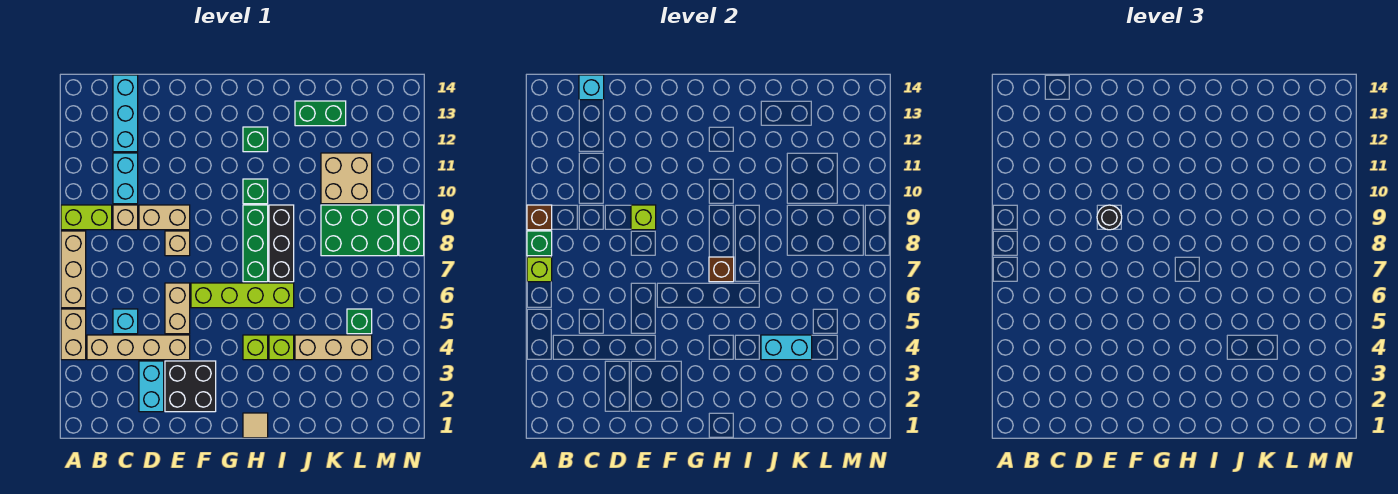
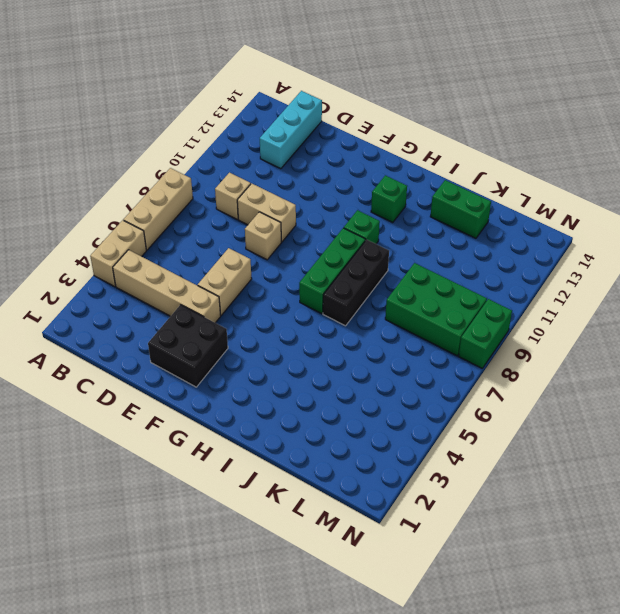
none -> lime 1x2 brick [61,205,112,230]
none -> cyan 1x1 brick [113,309,138,334]
none -> cyan 1x2 brick [113,153,138,204]
none -> cyan 1x2 brick [139,361,164,412]

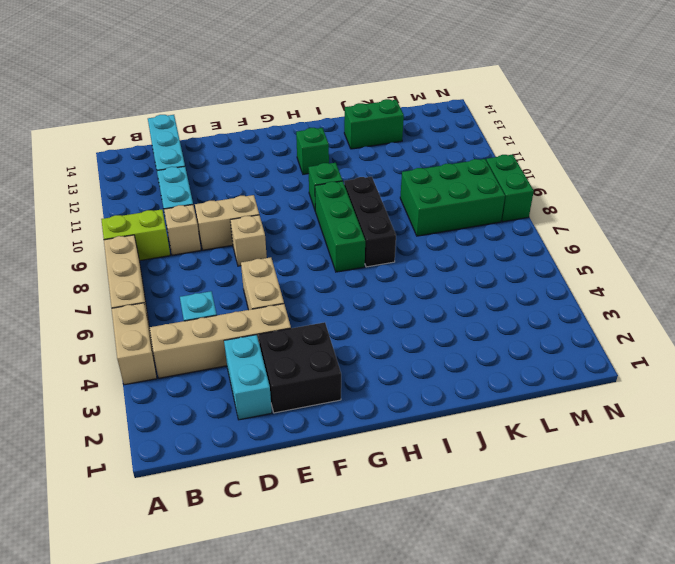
none -> lime 1x4 brick [191,283,294,308]
none -> tan 1x1 tile [243,413,268,438]
none -> lime 1x1 brick [243,335,268,360]
none -> lime 1x1 brick [269,335,294,360]

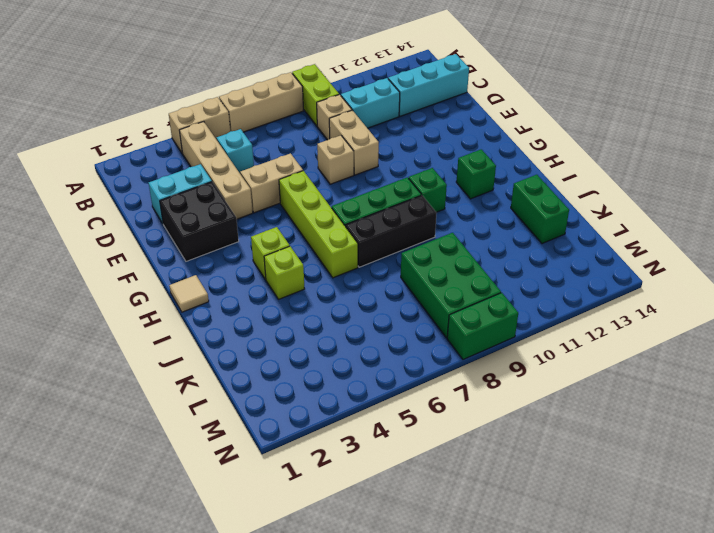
none -> tan 1x3 brick [295,335,372,360]
none -> tan 2x2 brick [321,153,372,204]
none -> green 1x1 brick [347,309,372,334]
none -> lime 1x1 brick [527,257,552,282]

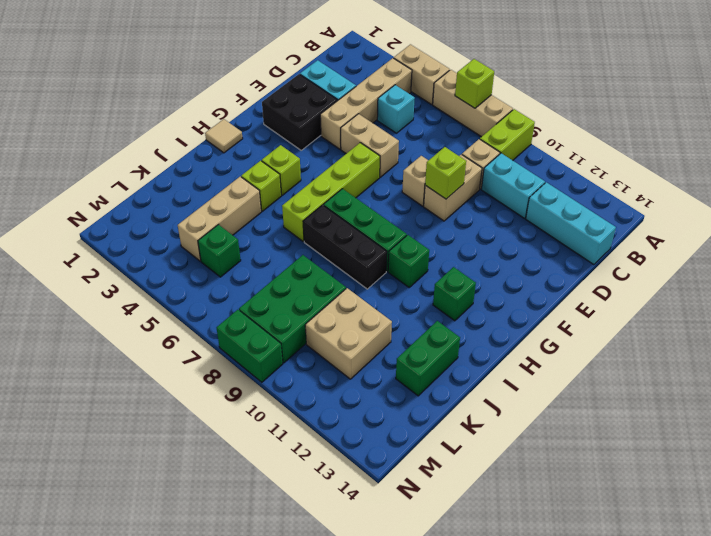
none -> green 1x1 brick [527,231,552,256]
none -> brown 1x1 brick [527,205,552,230]
none -> cyan 1x1 brick [579,75,604,100]
none -> brown 1x1 brick [709,257,734,282]

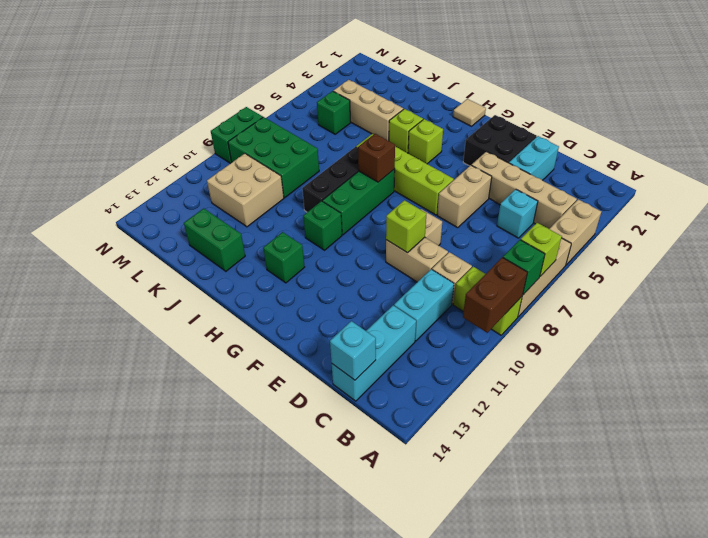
brown 1x2 brick [463,257,527,333] -> brown 1x1 brick [527,205,552,230]
none -> cyan 1x2 brick [761,335,812,360]
none -> black 1x1 round brick [1097,205,1122,230]

